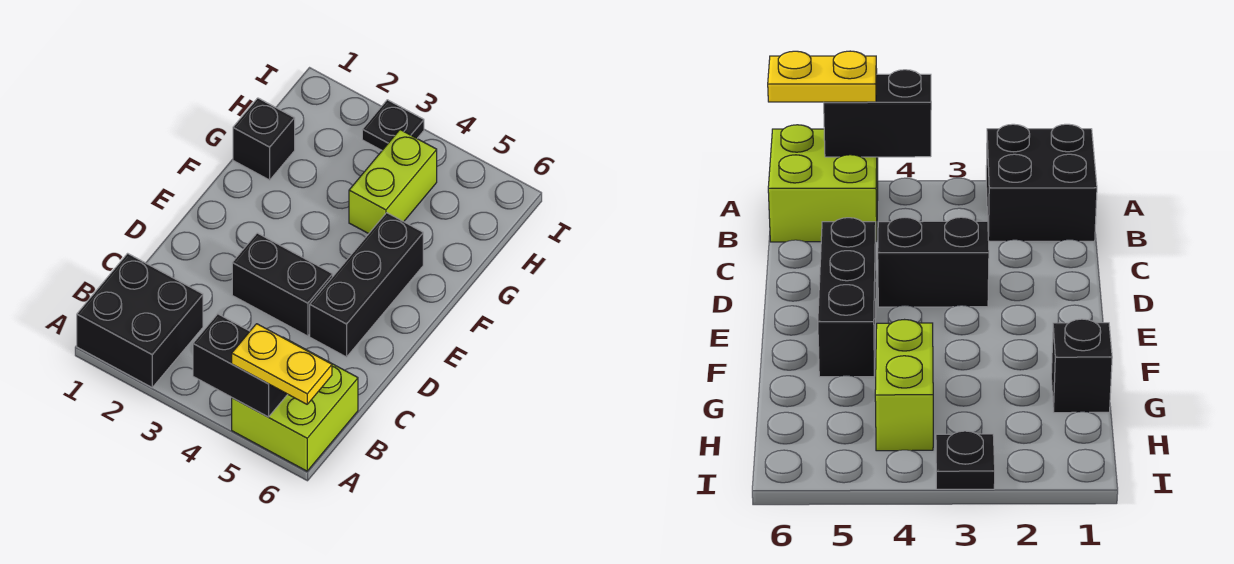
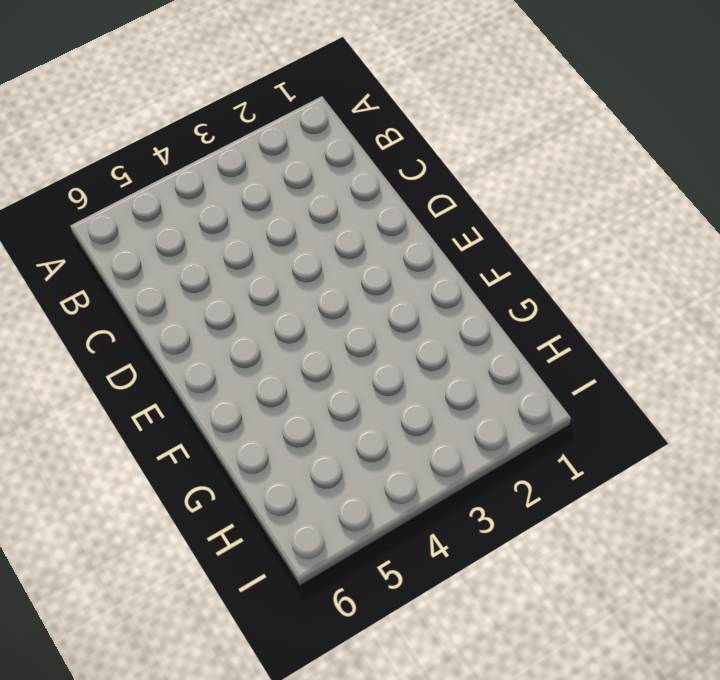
none -> black 2x2 brick [77,253,203,387]
none -> lime 2x2 brick [232,337,358,471]

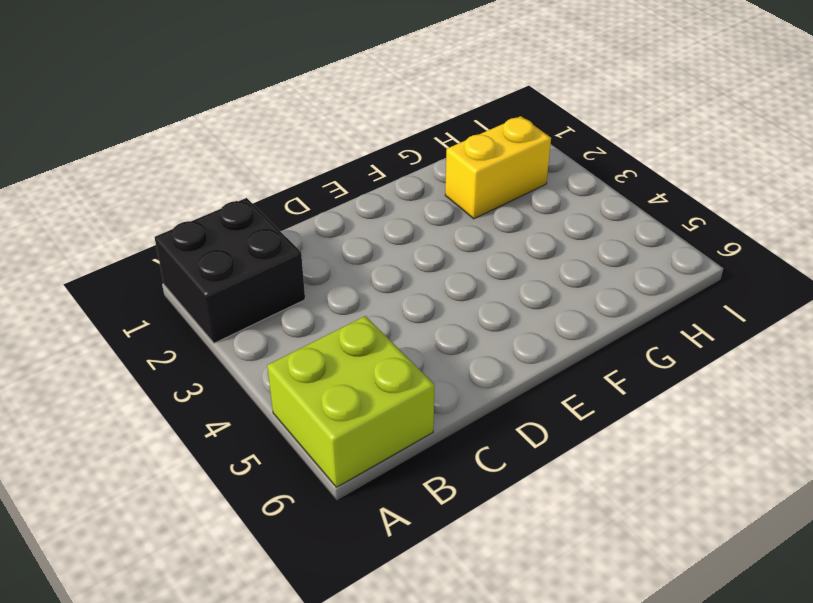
yellow 1x2 brick [445,116,551,219] -> none
none -> black 1x2 brick [232,233,333,336]
none -> black 1x3 brick [310,213,423,357]

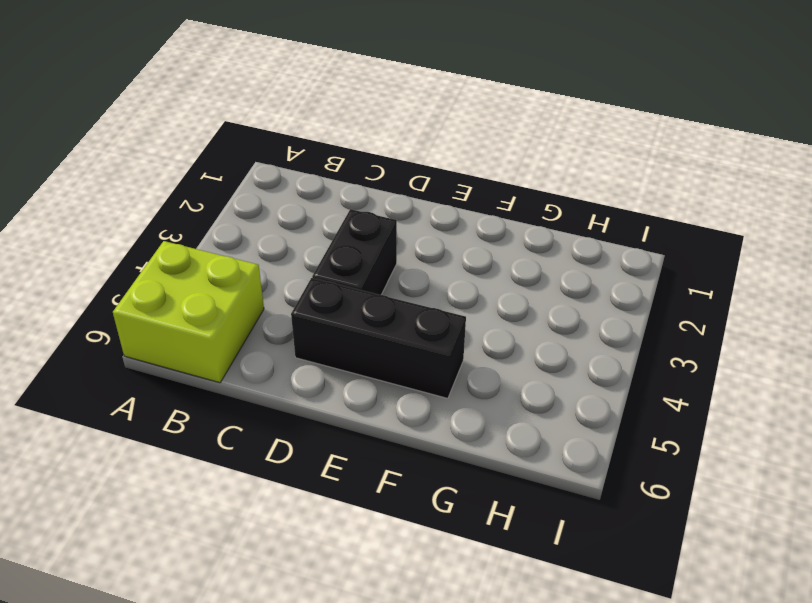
none -> black 2x2 brick [77,253,203,387]
none -> black 1x1 brick [233,98,295,180]

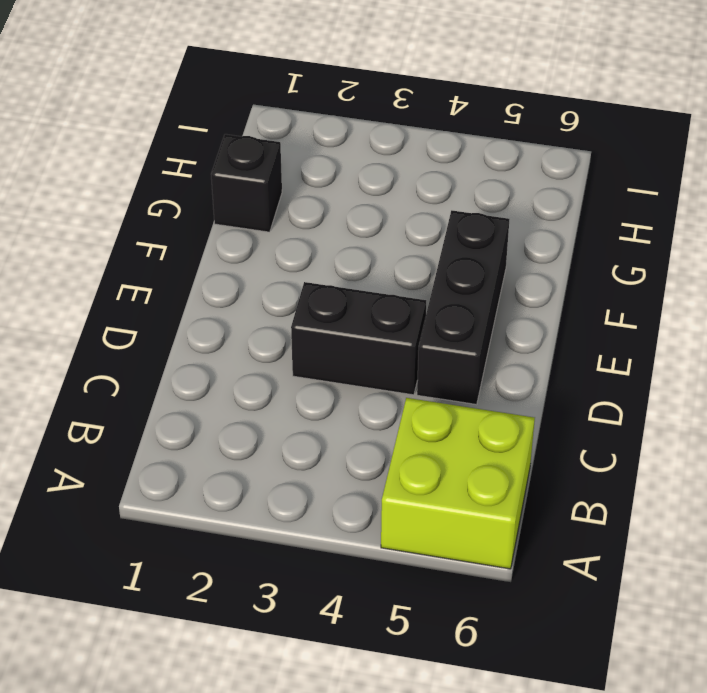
none -> black 2x2 brick [77,253,203,387]
none -> lime 1x2 brick [349,130,437,234]

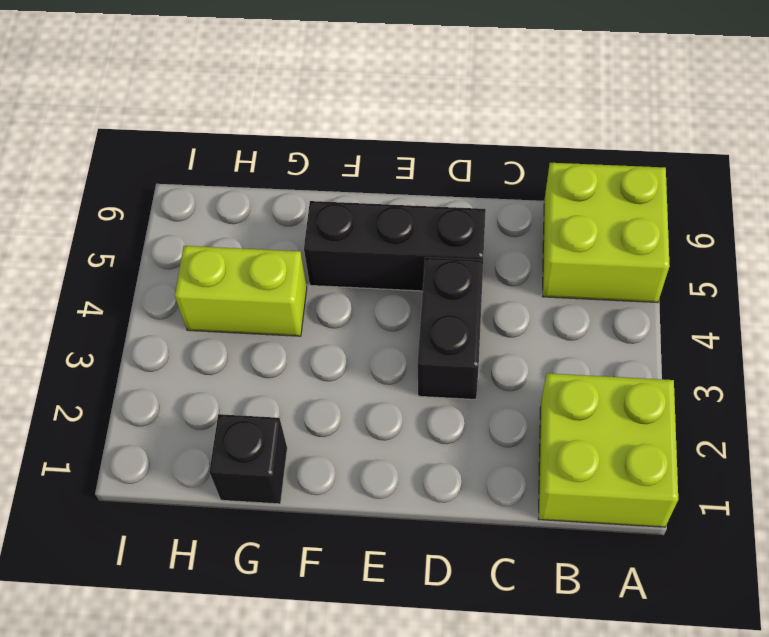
lime 2x2 brick [538,373,678,527] -> black 2x2 brick [77,253,203,387]
none -> black 1x1 plate [362,100,424,150]
none -> black 1x2 brick [193,314,288,417]

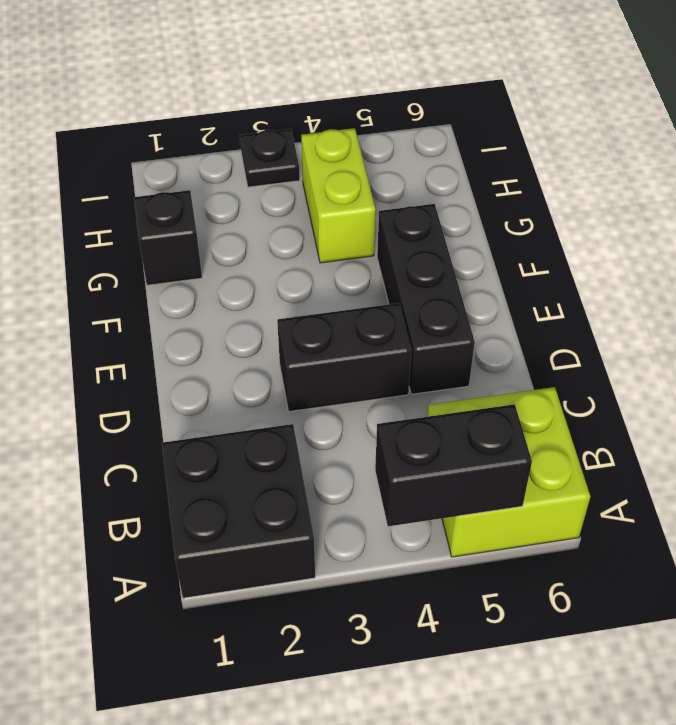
none -> yellow 1x2 plate [232,324,332,404]

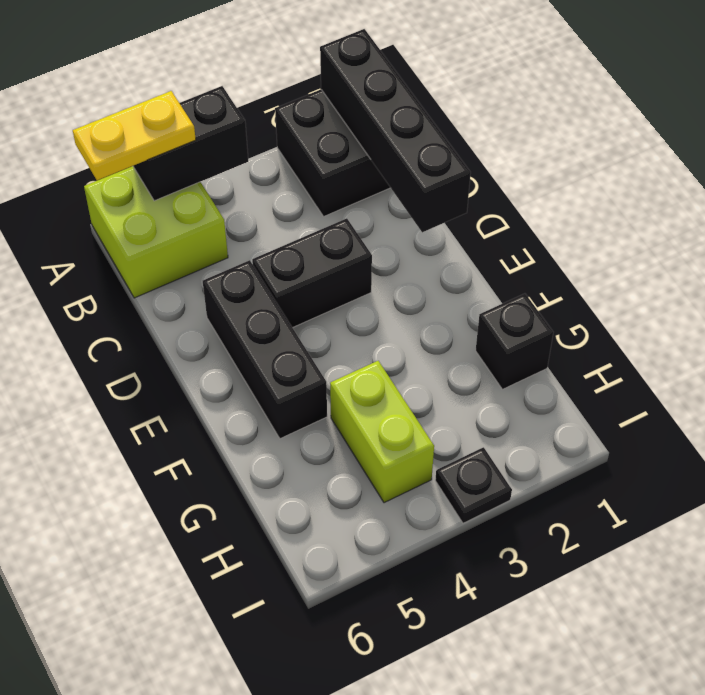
black 1x4 brick [320,29,471,232] -> none

